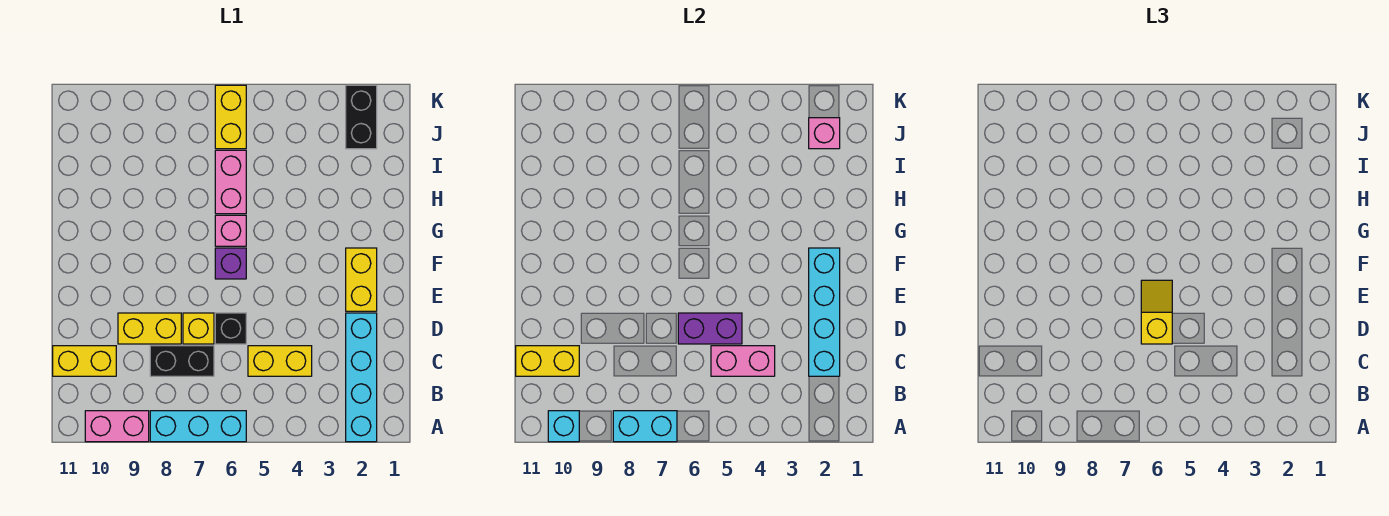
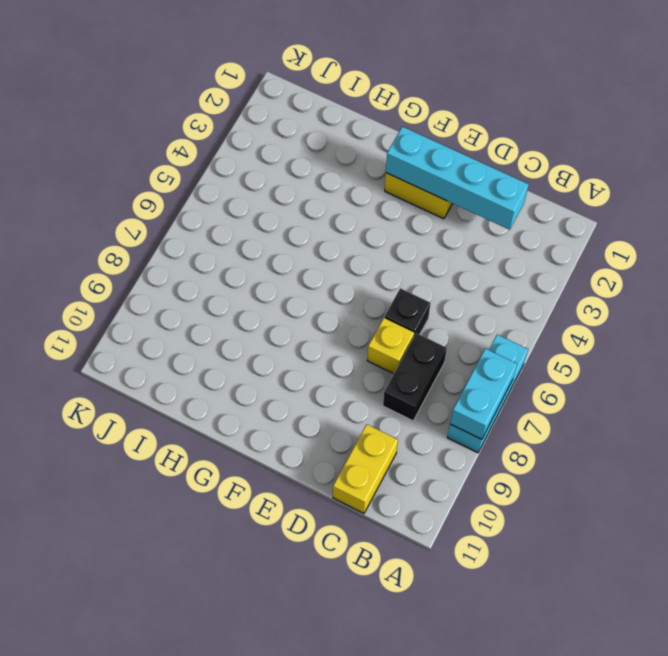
none -> cyan 1x4 brick [346,313,377,442]
none -> pink 1x2 brick [85,411,149,442]
none -> yellow 1x2 brick [248,346,312,376]

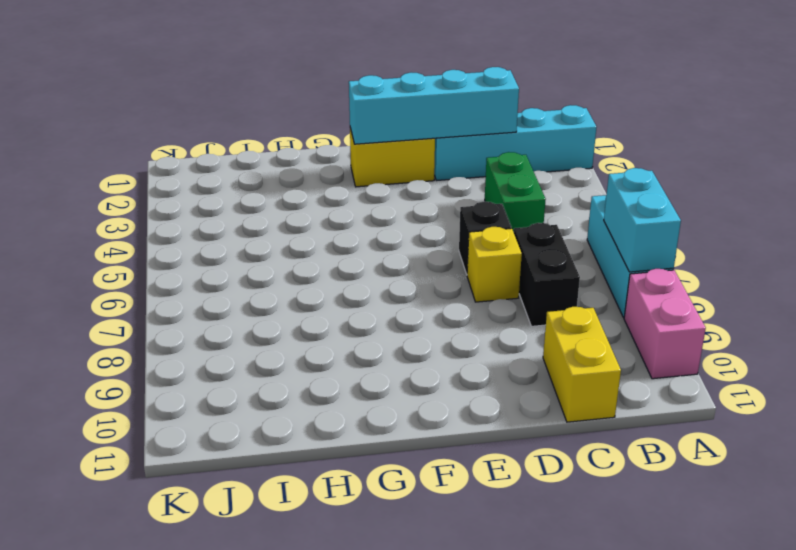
green 1x2 brick [485,152,546,232] -> yellow 1x2 brick [248,346,312,376]
none -> yellow 1x2 brick [118,313,181,344]
none -> purple 1x1 brick [215,248,246,279]
none -> pink 1x1 brick [215,215,246,246]

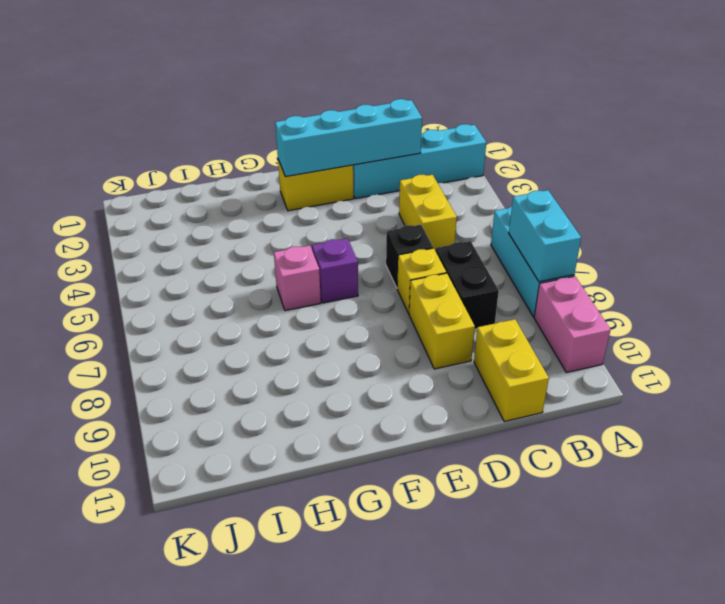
none -> pink 1x2 brick [215,150,246,214]
none -> black 1x2 brick [346,85,377,149]
none -> yellow 1x2 brick [215,85,246,149]

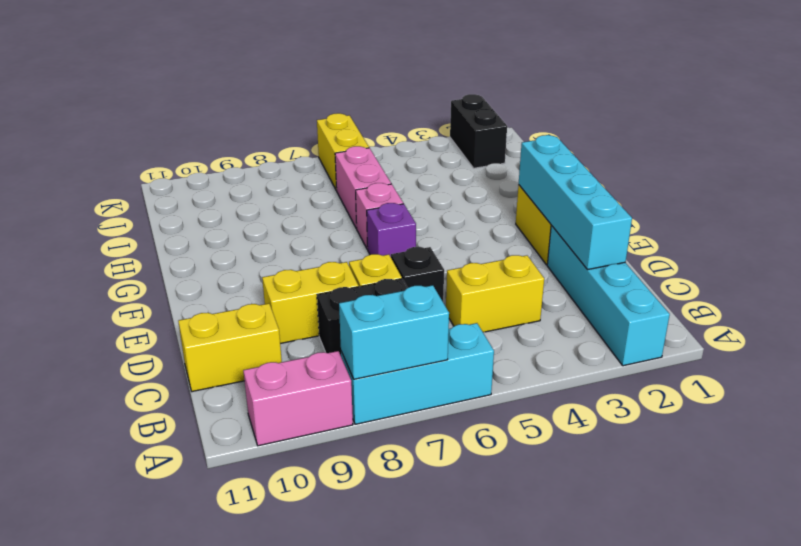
none -> cyan 1x1 brick [548,411,579,442]
none -> pink 1x2 brick [711,346,775,376]
none -> yellow 1x2 brick [516,346,579,376]

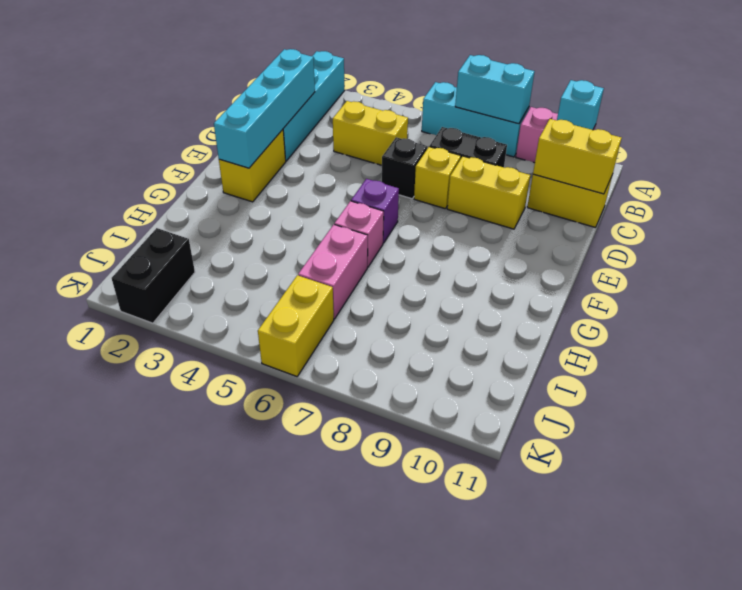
none -> pink 1x2 brick [711,346,775,376]
none -> purple 1x2 brick [678,313,742,344]
none -> pink 1x1 brick [809,118,840,149]

